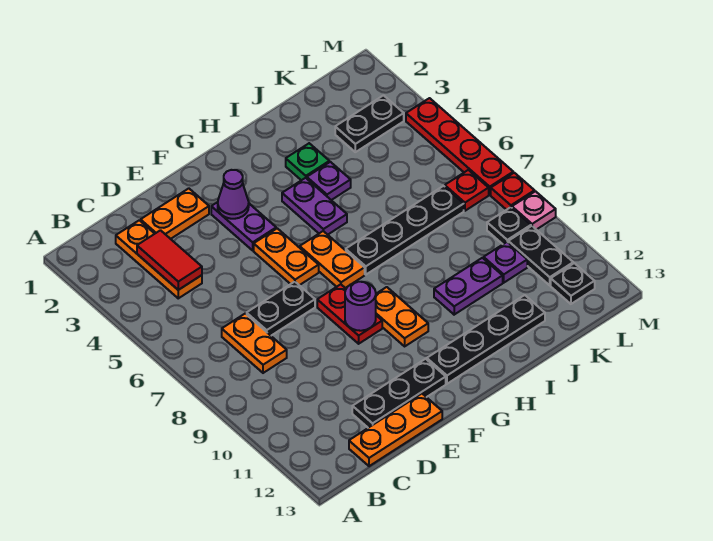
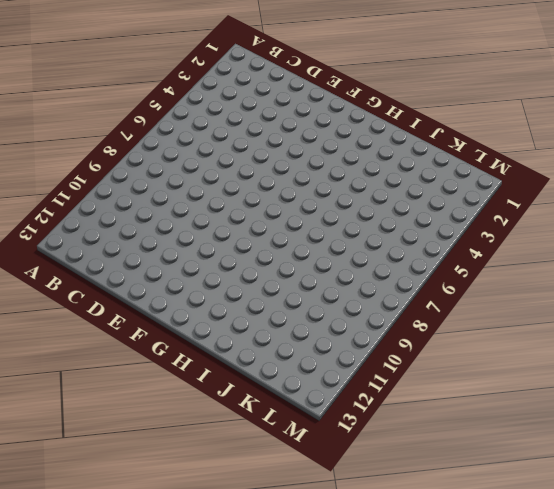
none -> orange 1x3 plate [116,220,202,298]
none -> orange 1x2 plate [222,313,287,373]
none -> orange 1x3 plate [349,394,442,466]

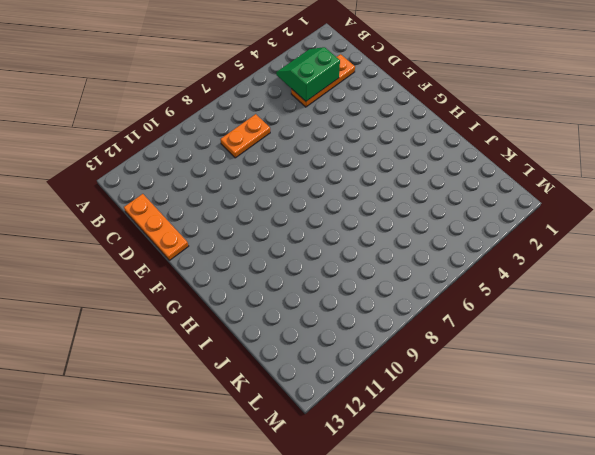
green 2x2 slope [276,47,340,101] -> red 1x2 tile [137,230,202,290]
none -> orange 1x2 plate [141,188,209,239]
none -> black 1x2 plate [247,282,315,336]
none -> black 1x3 plate [352,359,446,428]

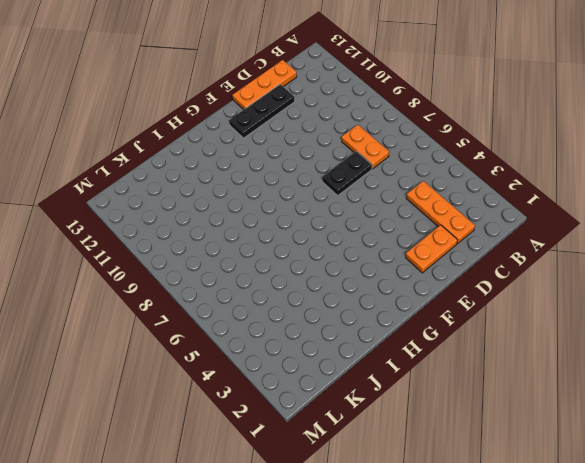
none -> purple 1x2 plate [211,202,276,250]
none -> orange 1x2 plate [254,228,319,285]
none -> red 1x2 plate [317,284,382,344]

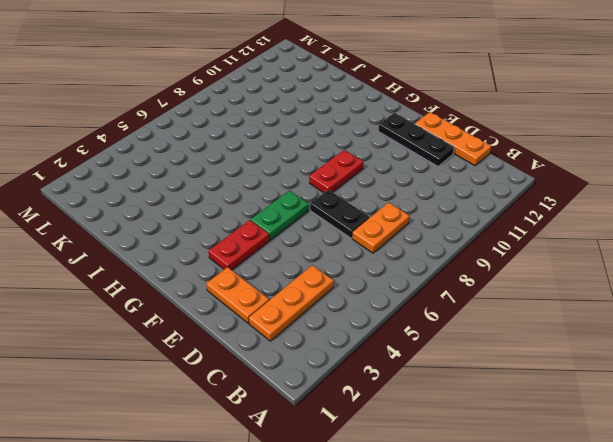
red 1x2 plate [208,220,269,270] -> purple 1x2 plate [211,202,276,250]
green 1x2 plate [251,191,309,240] -> orange 1x2 plate [254,228,319,285]
none -> orange 1x2 plate [300,231,365,288]
none -> orange 1x2 plate [376,287,428,346]
none -> black 1x4 plate [427,295,545,384]

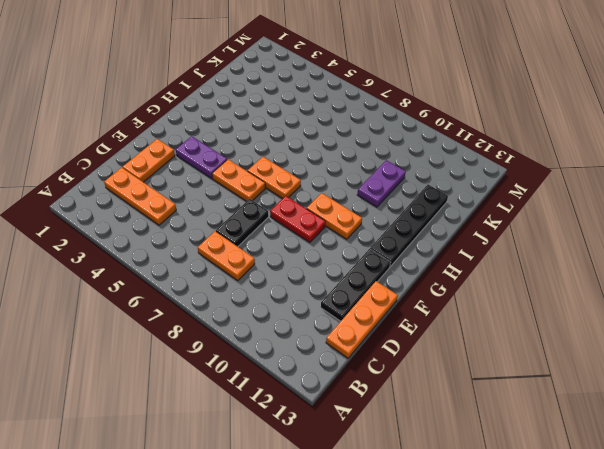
none -> purple 1x2 plate [282,178,347,235]
none -> black 1x4 plate [346,186,464,275]
none -> green 1x1 plate [286,143,329,180]

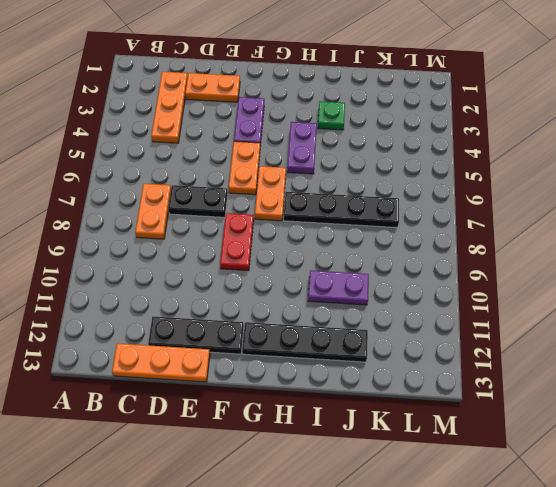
none -> orange 1x2 plate [376,287,428,346]
none -> purple 1x1 plate [307,162,351,200]
none -> black 1x2 plate [335,95,404,152]

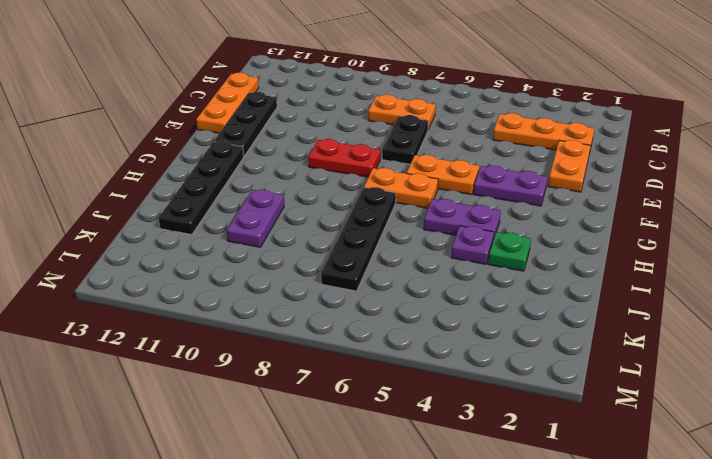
none -> orange 1x2 plate [376,287,428,346]
none -> black 1x2 plate [335,95,404,152]
none -> purple 1x1 plate [484,242,527,283]

